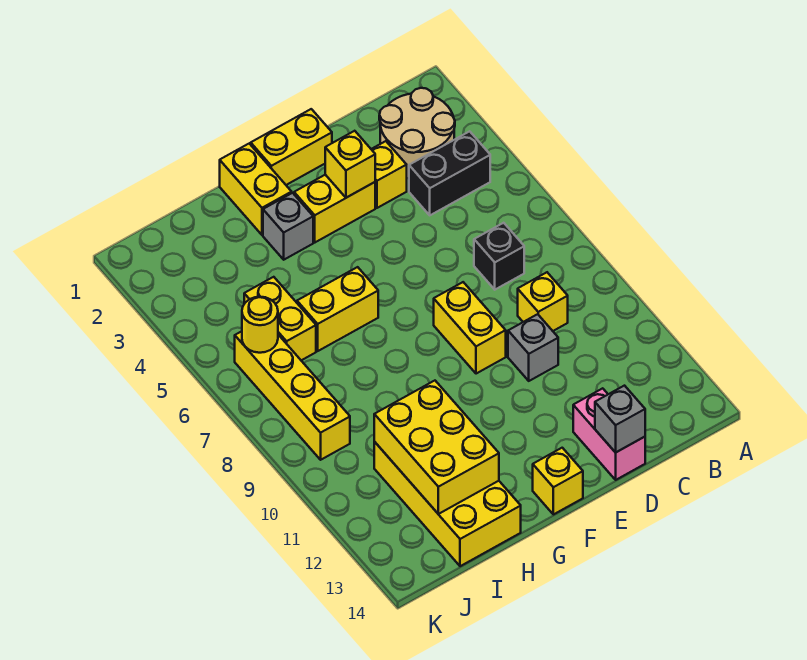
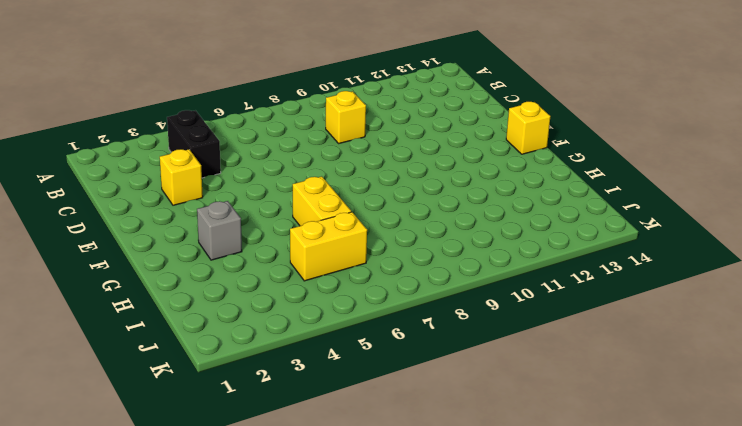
none -> tan 2x2 round brick [379,88,455,179]
none -> black 1x1 brick [474,223,524,290]
none -> grey 1x1 brick [508,314,558,381]

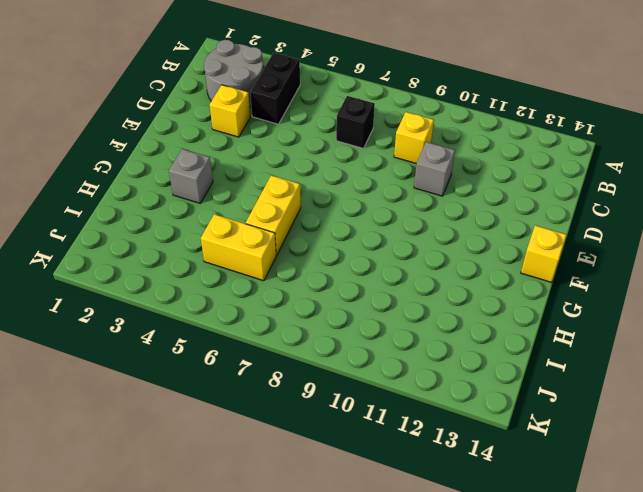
grey 2x2 round brick [204,40,263,107] -> tan 2x2 round brick [379,88,455,179]
none -> pink 1x2 brick [573,388,645,480]
none -> yellow 1x2 brick [251,109,332,185]
none -> yellow 1x2 brick [294,175,375,242]

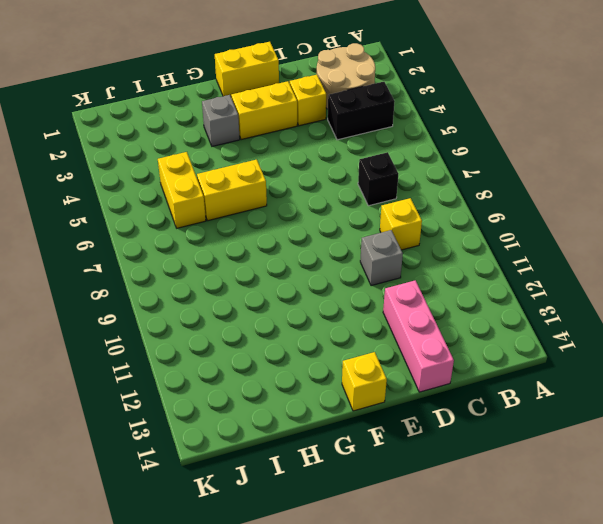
pink 1x3 brick [383,280,454,392] -> pink 1x2 brick [573,388,645,480]
none -> yellow 1x2 brick [434,282,506,374]
none -> yellow 1x2 brick [220,144,292,235]
none -> yellow 2x4 brick [374,442,521,566]

